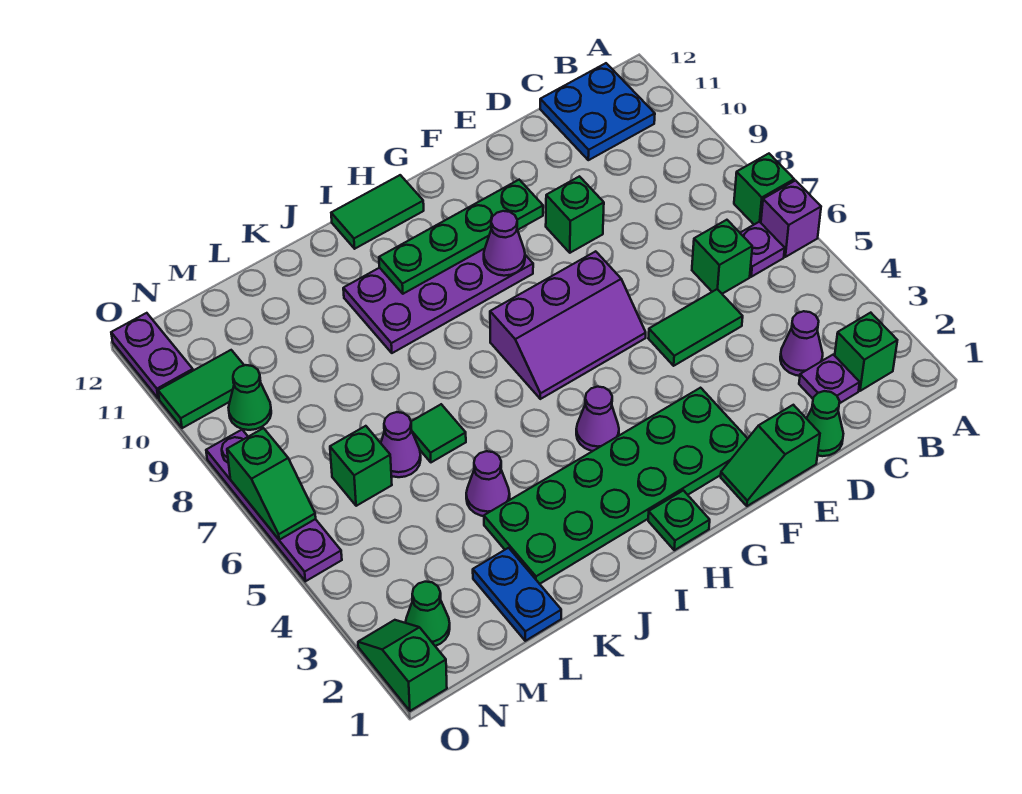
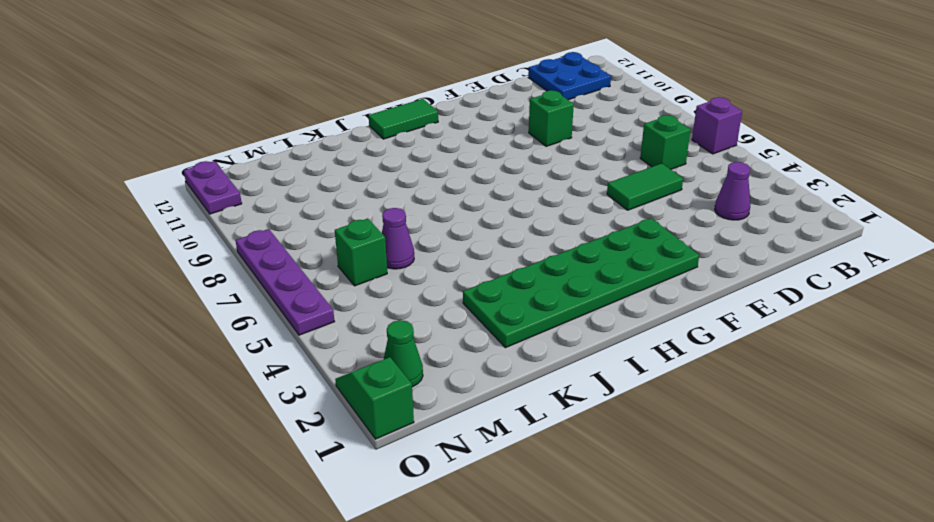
none -> green 1x1 brick [734,154,794,224]
none -> green 1x1 brick [835,313,897,391]
none -> purple 1x1 plate [740,222,785,277]
none -> purple 1x1 plate [799,355,860,404]

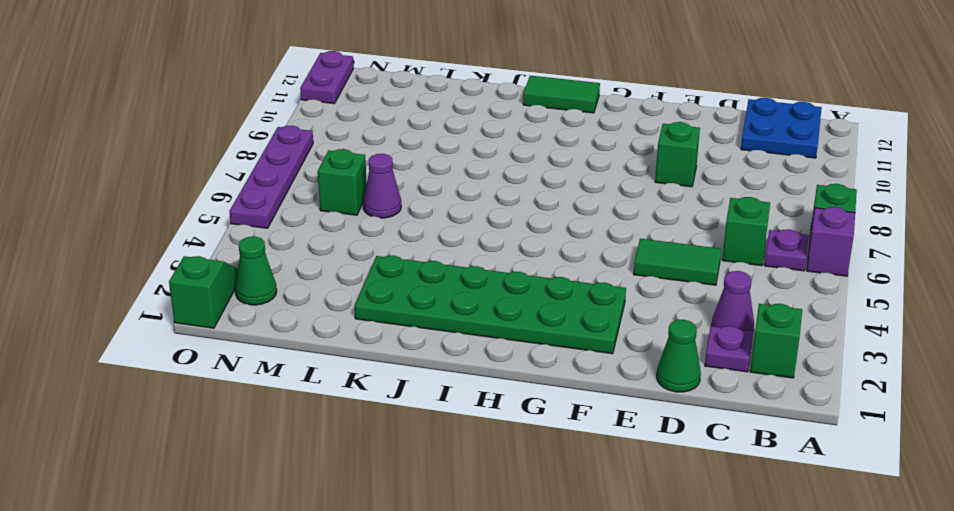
none -> green 1x2 slope [721,405,820,506]
none -> purple 2x3 slope [490,251,646,399]
none -> purple 2x4 plate [343,249,533,353]
none -> green 1x1 plate [648,490,710,550]

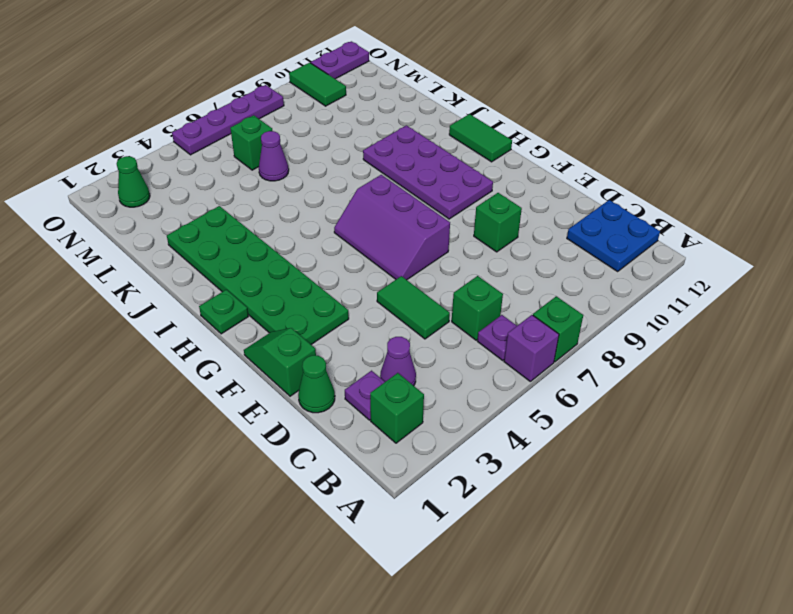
none -> purple 1x1 cone [576,387,619,451]
none -> purple 1x1 cone [466,451,510,516]
none -> green 1x1 tile [411,404,466,462]
none -> blue 1x2 plate [473,548,561,641]

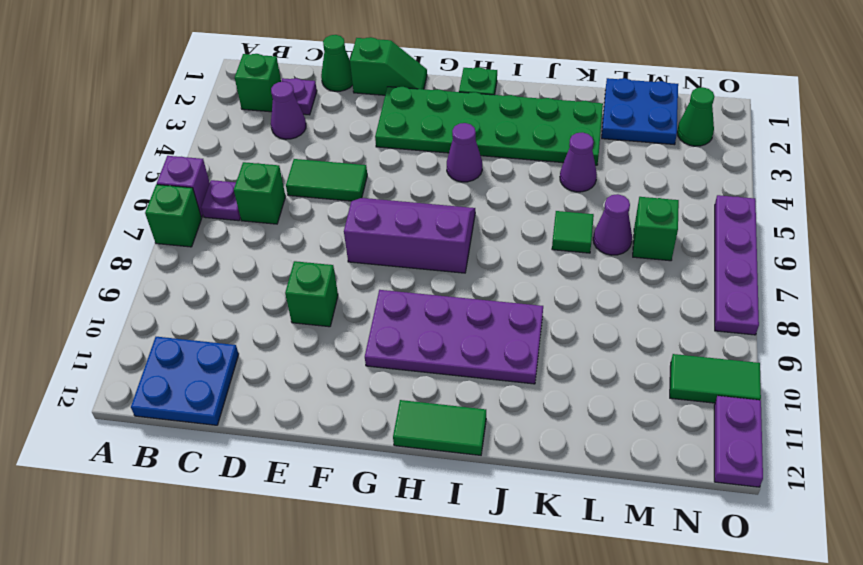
blue 2x2 plate [602,78,678,145] -> blue 1x2 plate [473,548,561,641]
none -> green 1x1 cone [228,365,271,430]
none -> green 1x2 slope [358,620,447,711]
none -> green 1x4 plate [379,180,543,294]
none -> purple 1x1 cone [484,211,525,276]

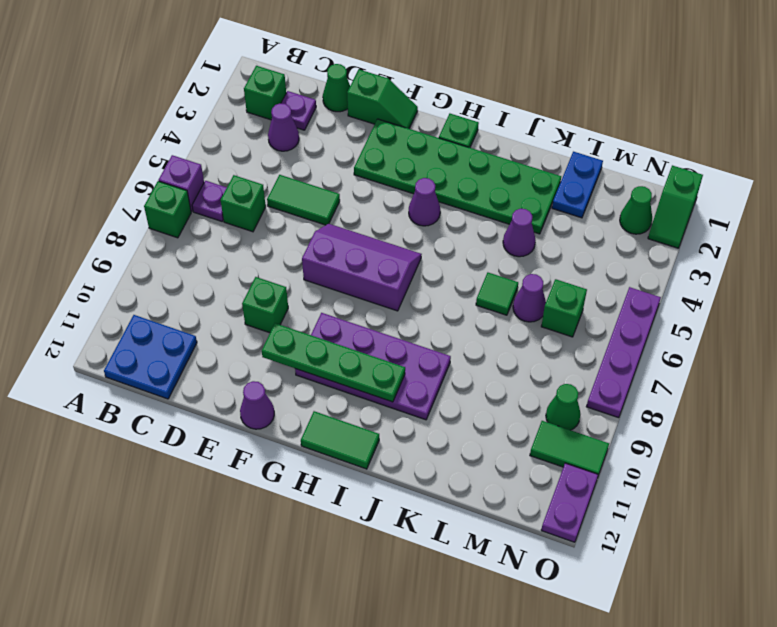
purple 1x1 cone [240,381,274,429] -> purple 1x1 cone moved to [484,211,525,276]
none -> green 1x2 slope [227,428,316,540]

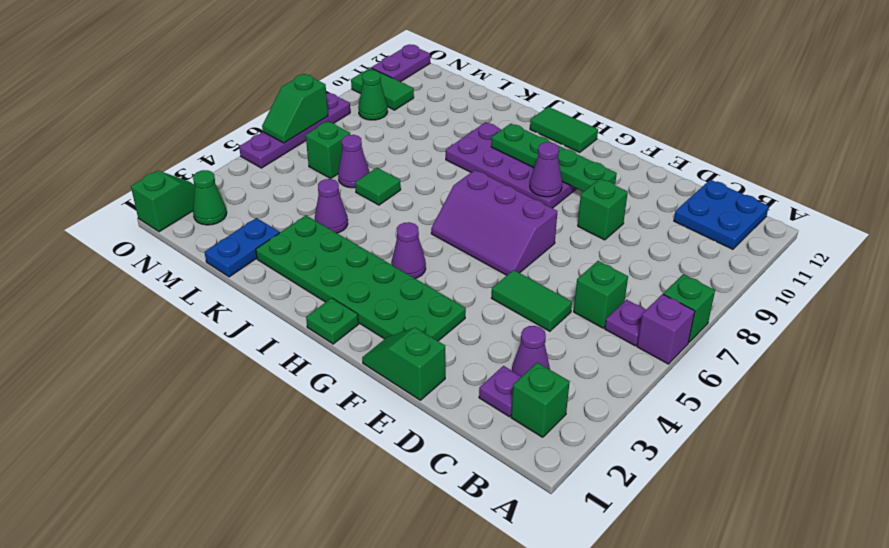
none -> green 1x1 cone [806,391,843,456]

